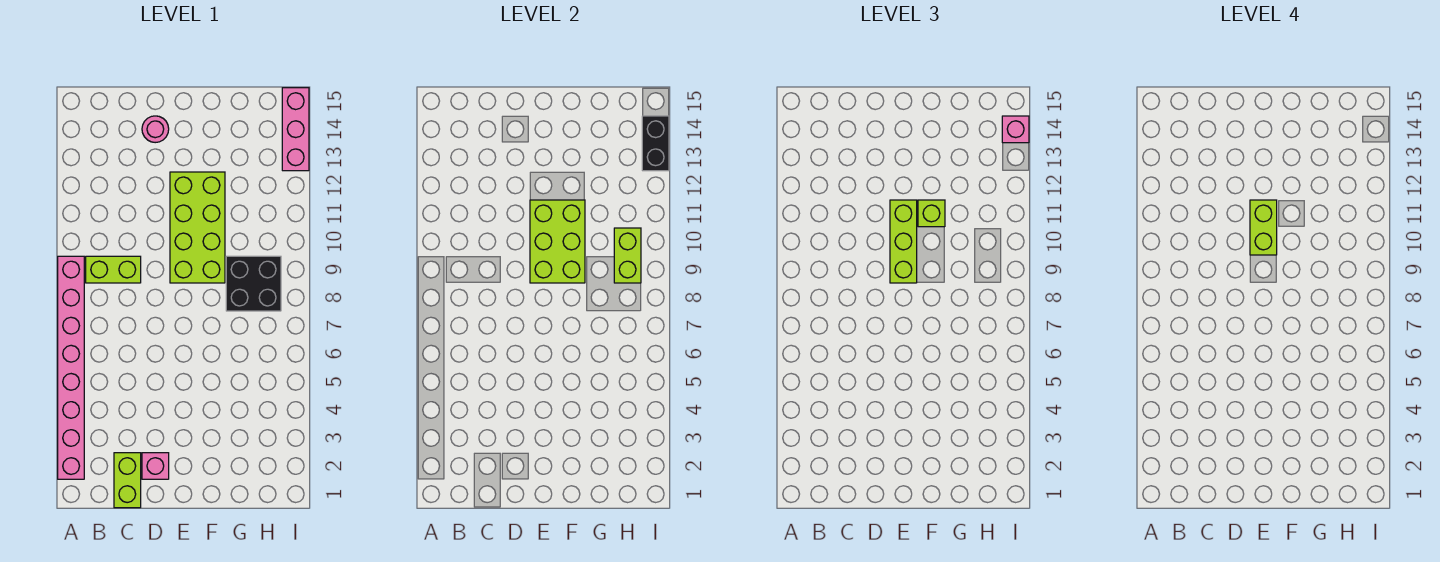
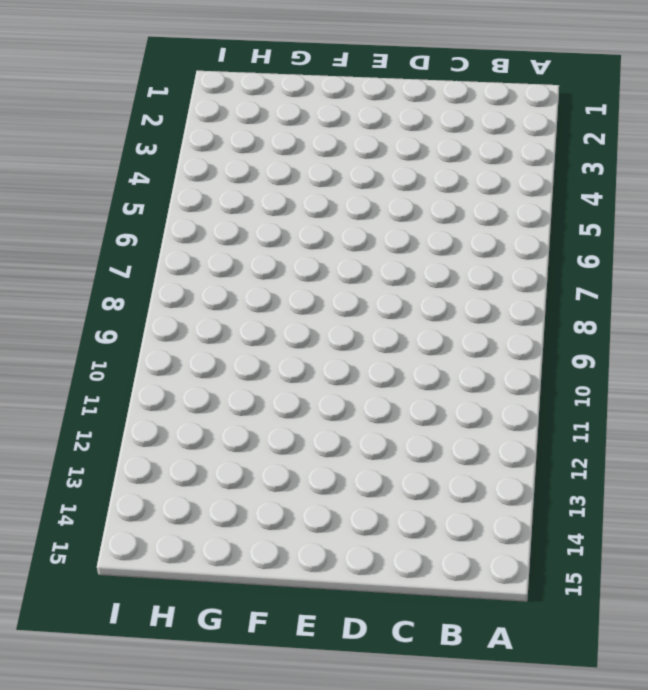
none -> pink 1x8 brick [58,256,84,479]
none -> lime 1x2 brick [86,256,141,283]
none -> lime 1x2 brick [114,453,141,508]

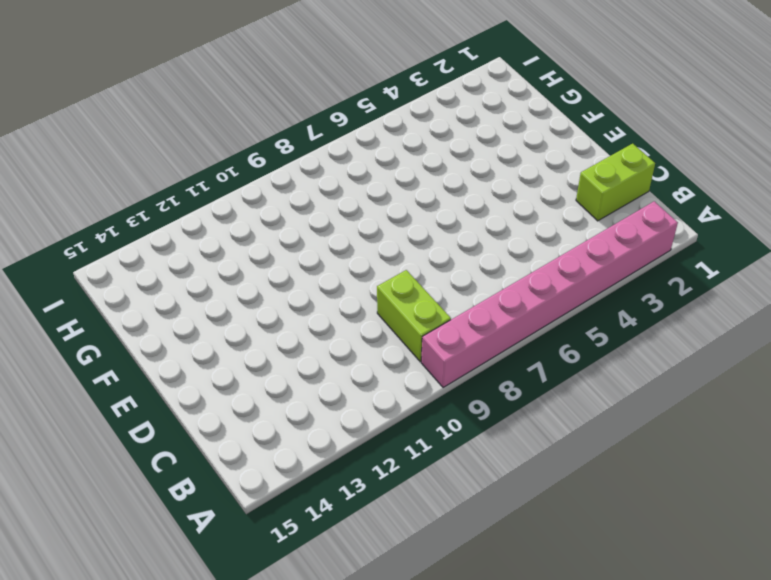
none -> pink 1x1 brick [142,453,169,479]
none -> pink 1x1 round brick [142,116,169,143]
none -> lime 2x4 brick [170,172,225,283]

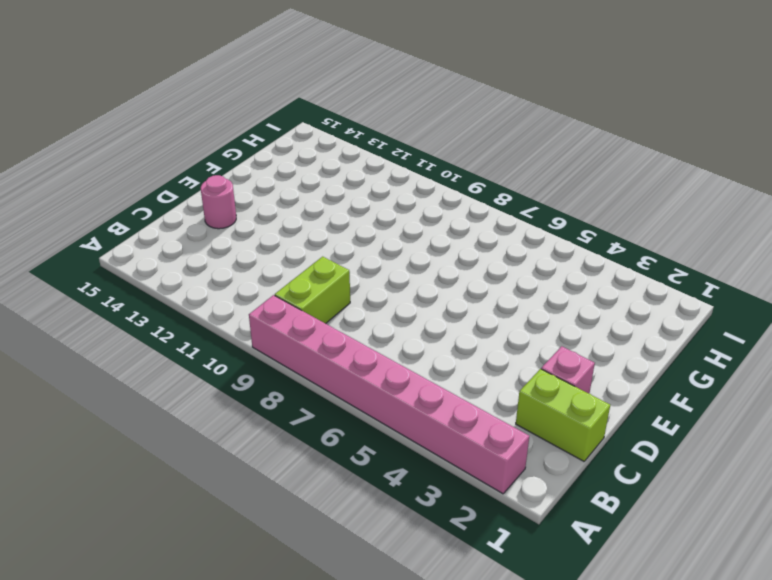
none -> lime 2x4 brick [170,172,225,283]
none -> black 2x2 brick [226,256,281,311]
none -> pink 1x3 brick [282,88,309,171]

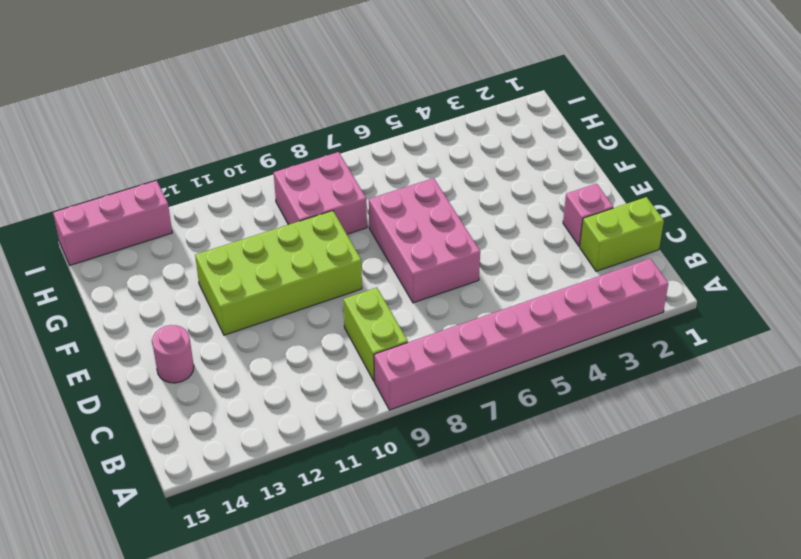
pink 2x3 brick [369,178,480,303] -> none
pink 2x2 brick [274,152,367,234] -> black 2x2 brick [226,256,281,311]
none -> lime 2x3 brick [530,200,585,283]
none -> lime 1x2 brick [614,228,641,283]
none -> black 1x2 brick [642,116,669,171]

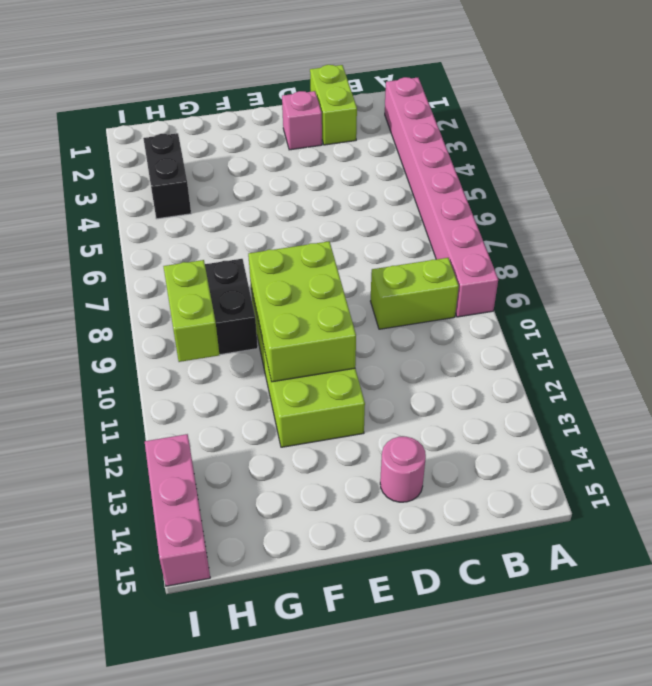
black 1x2 brick [143,133,191,219] -> black 1x2 brick moved to [642,116,669,171]
none -> lime 1x3 brick [890,200,917,283]
none -> lime 1x1 brick [918,200,945,227]
none -> pink 1x1 brick [1002,116,1029,143]

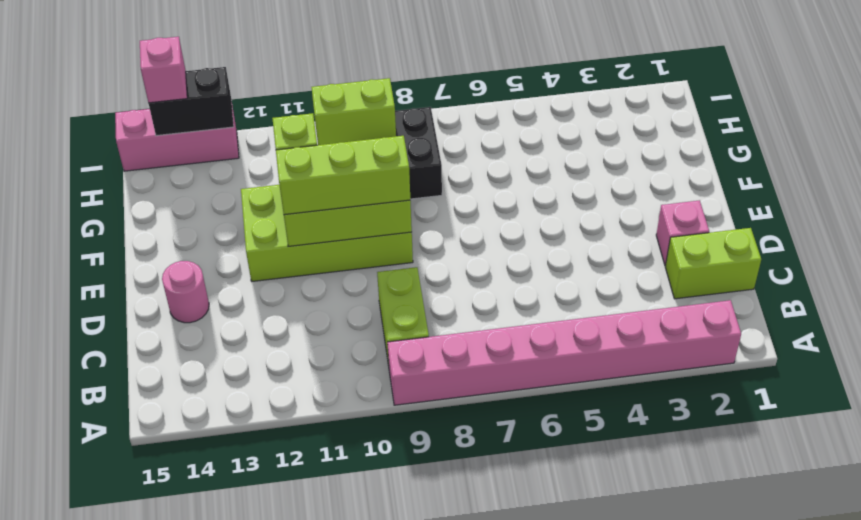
none -> lime 1x2 brick [1250,200,1277,255]

